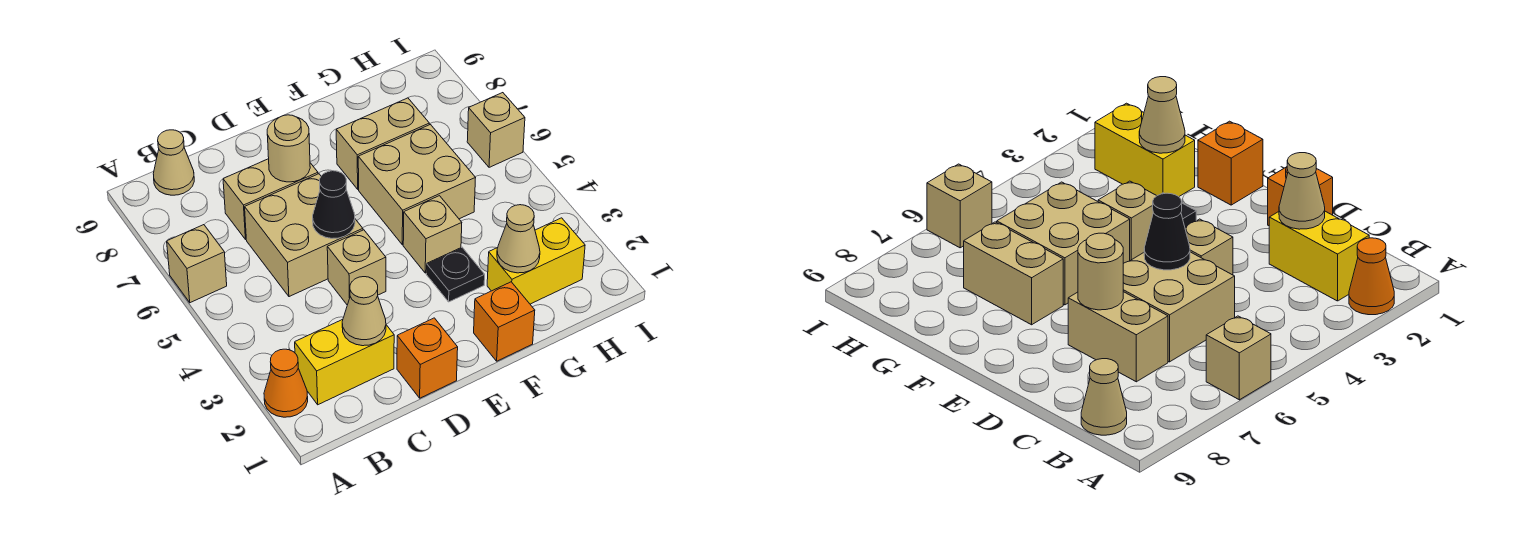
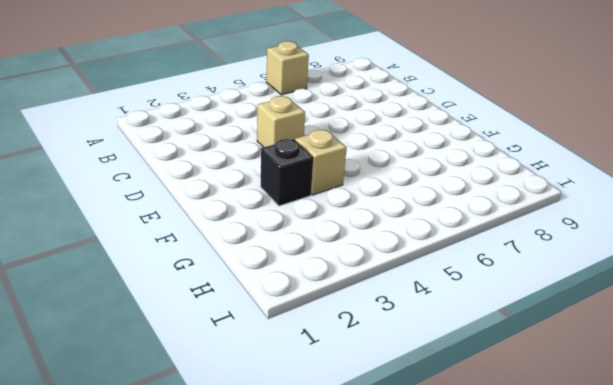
black 1x1 brick [261,139,313,206] -> black 1x1 plate [426,247,485,302]
none -> orange 1x1 cone [264,349,308,417]
none -> yellow 1x2 brick [295,320,394,405]
none -> tan 1x1 cone [153,130,194,195]

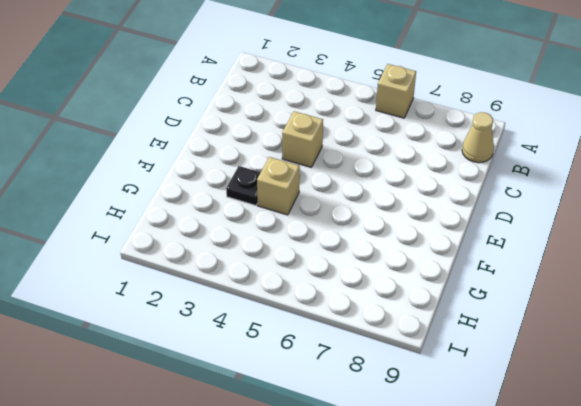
none -> orange 1x1 cone [264,349,308,417]
none -> yellow 1x2 brick [295,320,394,405]
none -> tan 2x2 brick [245,174,363,297]

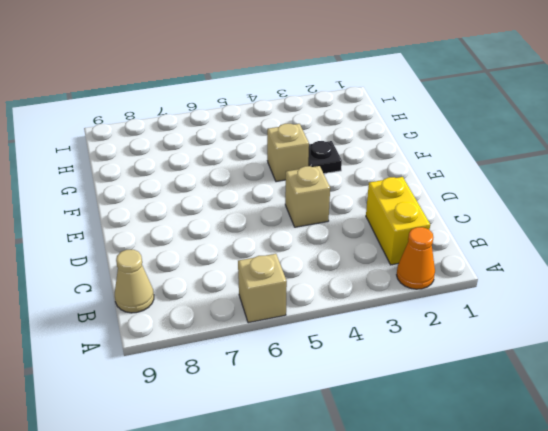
none -> tan 2x2 brick [245,174,363,297]
none -> tan 1x2 brick [223,159,318,239]
none -> orange 1x1 brick [397,318,458,398]

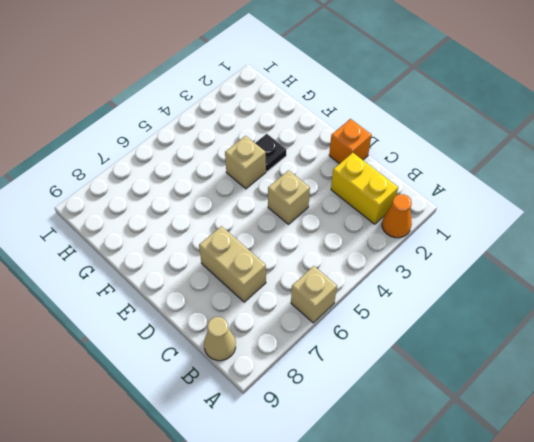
none -> tan 2x2 brick [245,174,363,297]
none -> orange 1x1 brick [474,282,535,361]
none -> tan 2x2 brick [358,125,475,245]

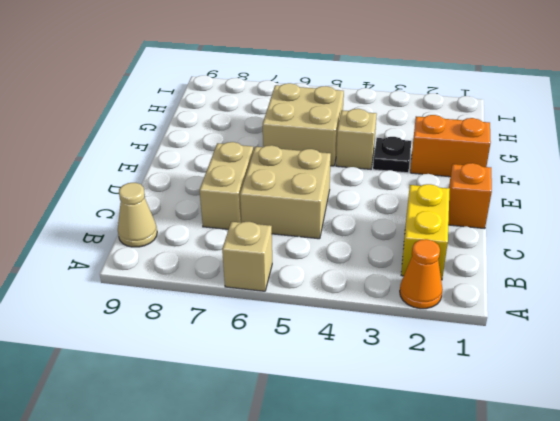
orange 1x2 brick [410,115,491,177] -> orange 1x1 brick [474,282,535,361]
none -> tan 1x1 brick [327,230,386,305]
none -> tan 1x2 brick [336,98,429,189]
none -> yellow 1x2 brick [487,218,585,304]

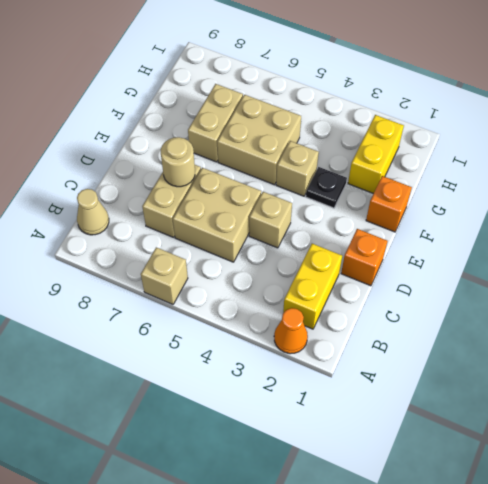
none -> tan 1x1 brick [467,93,525,167]
none -> tan 1x1 cone [342,277,386,346]
none -> black 1x1 cone [313,171,355,238]

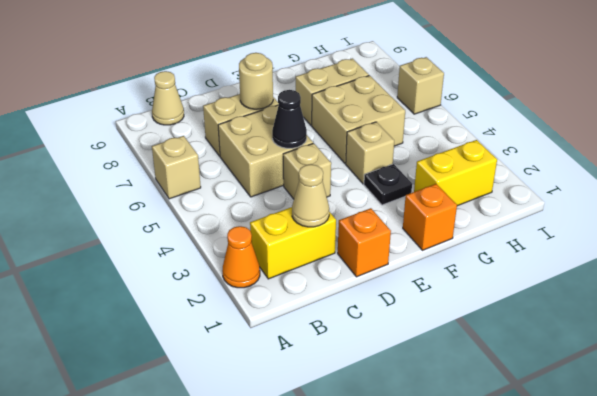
none -> tan 1x1 cone [497,205,540,273]

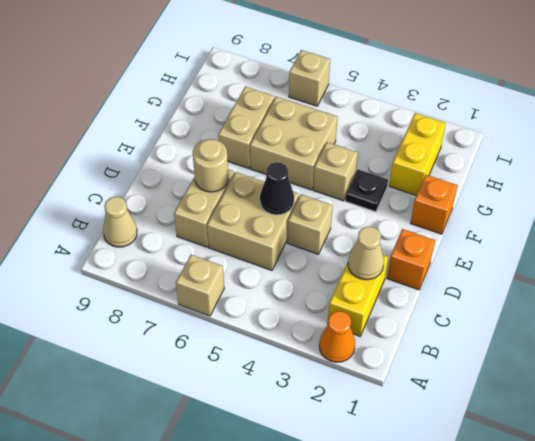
none -> tan 1x1 cone [497,205,540,273]

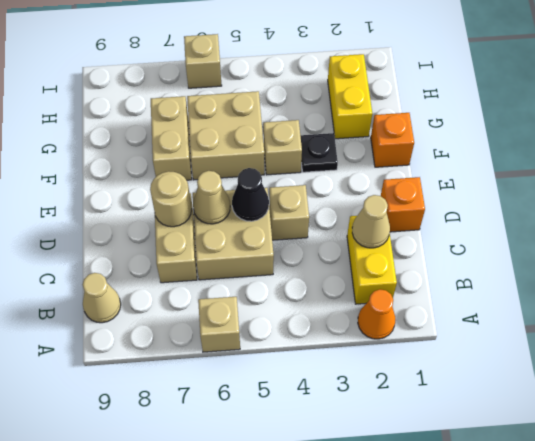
tan 1x1 cone [193,171,230,224] -> tan 1x1 cone moved to [497,205,540,273]

